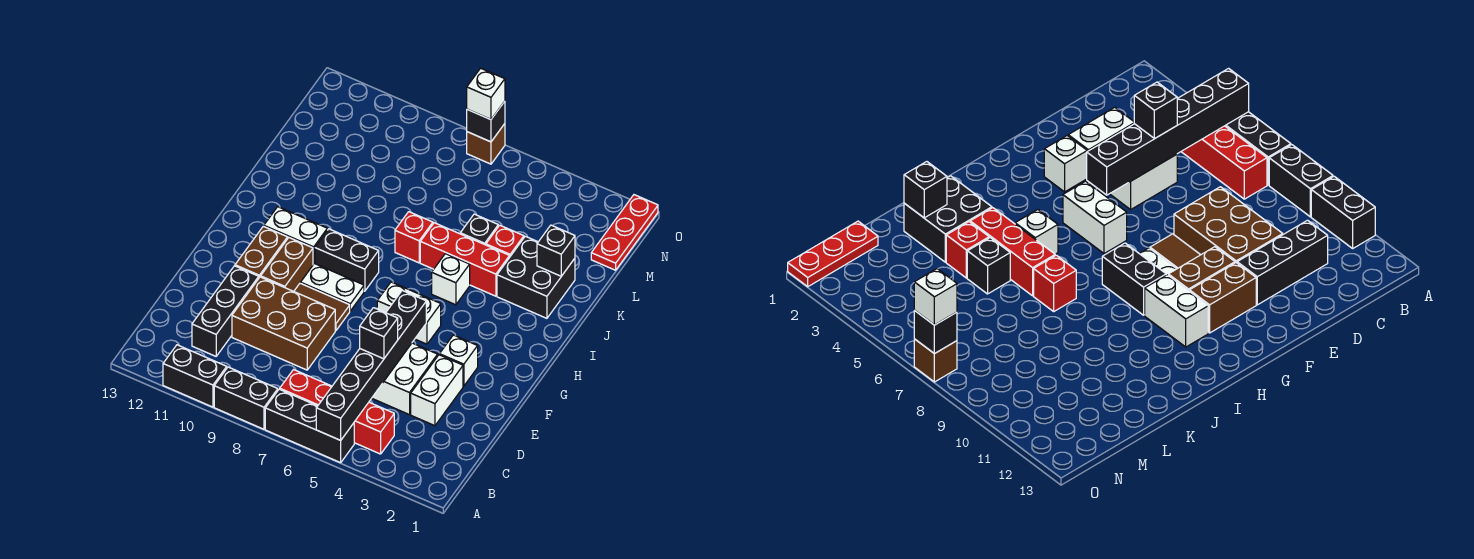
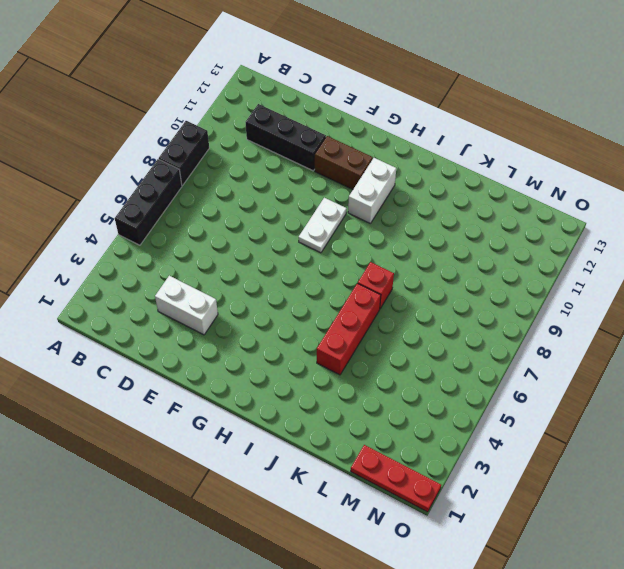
none -> black 1x2 brick [163,345,227,407]
none -> red 1x4 brick [280,370,394,454]
none -> white 2x2 brick [372,343,438,415]

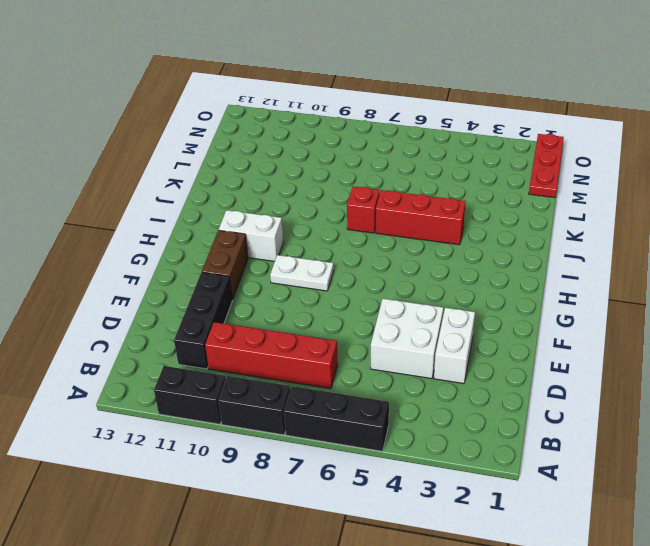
red 1x4 brick [205,322,338,389] -> red 1x4 brick moved to [280,370,394,454]
none -> brown 2x3 brick [232,277,335,370]
none -> white 1x1 brick [440,335,478,386]
none -> brown 1x2 tile [294,283,350,331]

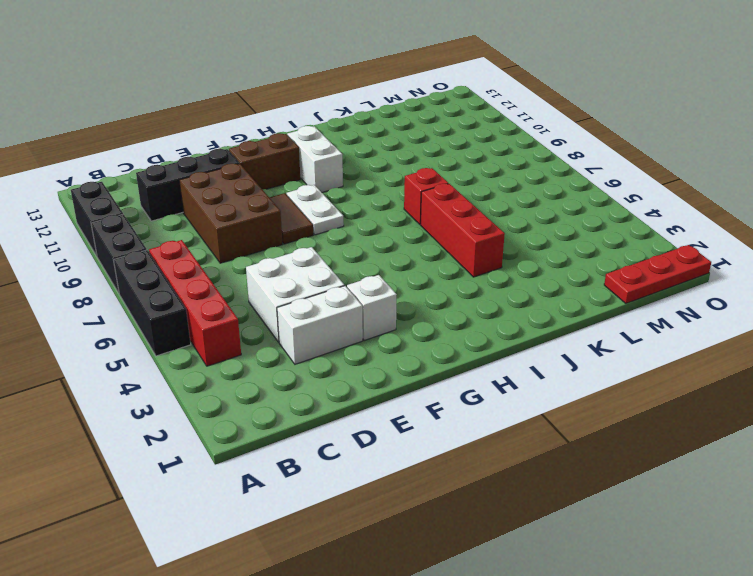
none -> brown 1x2 brick [261,238,313,291]
none -> white 1x2 brick [377,282,441,344]
none -> black 1x2 brick [315,229,379,291]

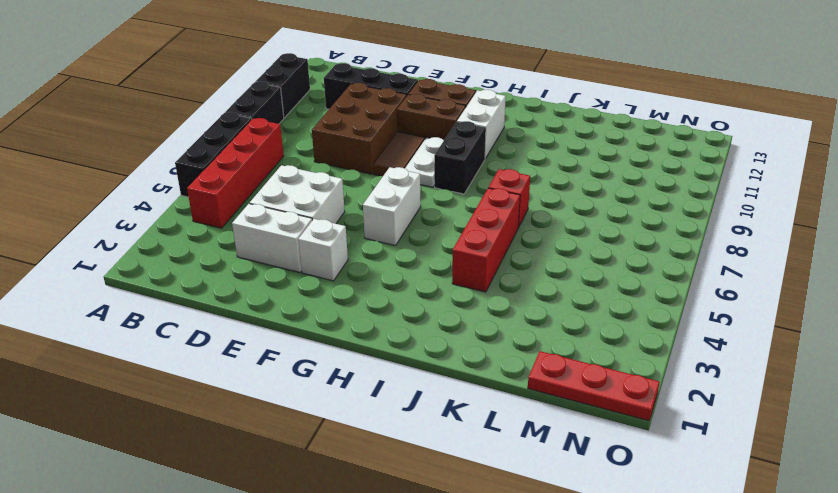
none -> white 1x1 brick [432,254,470,305]
none -> black 2x2 brick [497,236,575,318]
none -> red 1x1 brick [486,225,524,256]

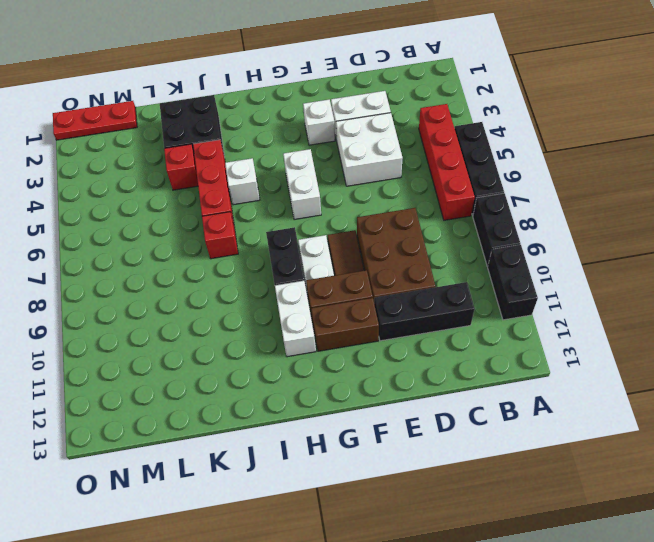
none -> black 1x1 brick [460,214,498,245]
none -> brown 1x1 brick [467,124,505,164]
none -> black 1x6 brick [316,291,426,440]

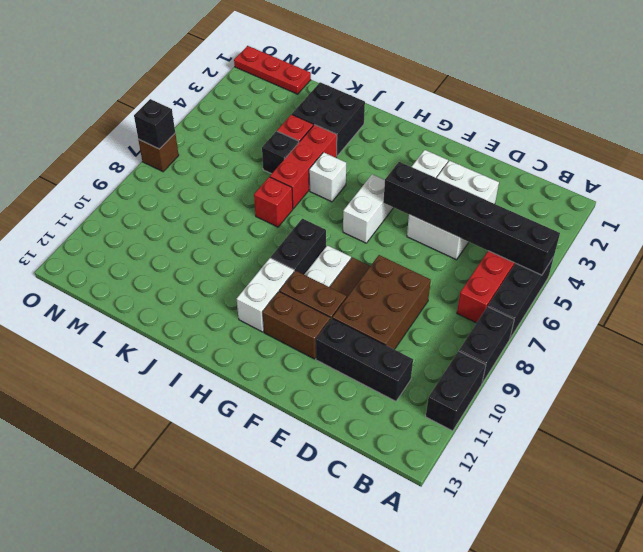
none -> black 1x1 brick [537,225,575,276]
none -> black 1x1 brick [360,308,398,359]
none -> white 1x1 brick [467,68,505,119]

